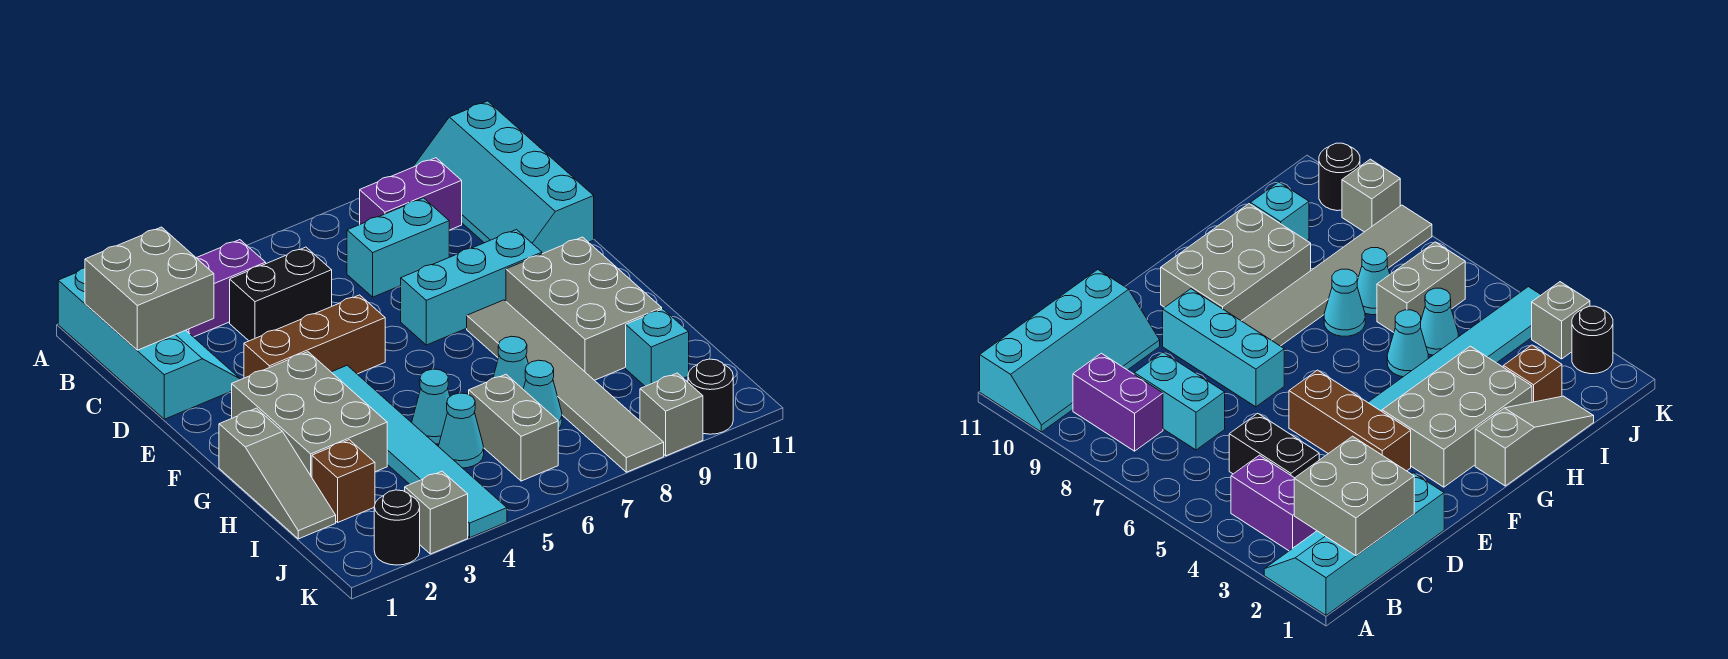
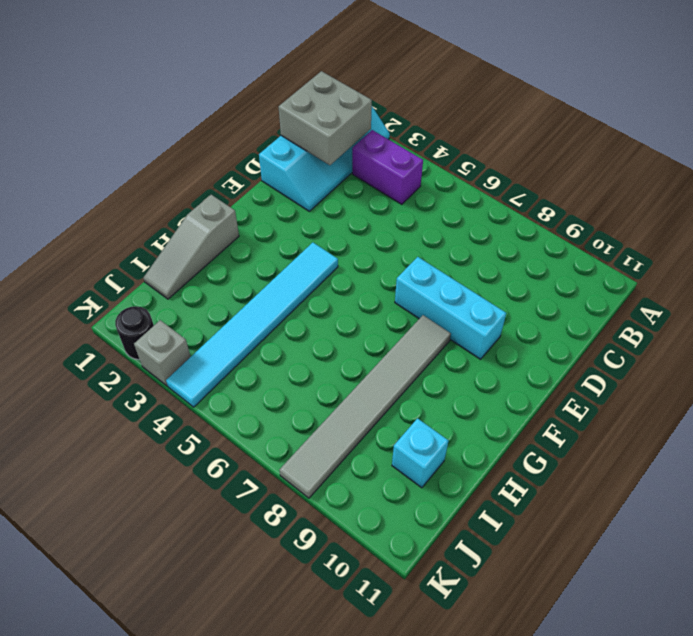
none -> cyan 2x4 slope [413,101,594,254]
none -> purple 1x2 brick [359,158,462,230]
none -> black 1x2 brick [230,247,332,341]

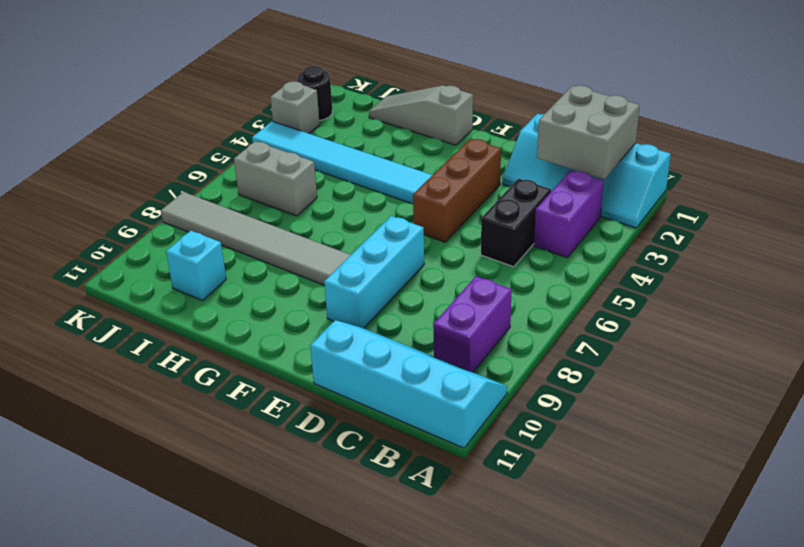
none -> cyan 1x2 brick [347,198,449,297]
none -> grey 2x3 brick [232,352,387,477]
none -> grey 2x3 brick [506,237,662,380]

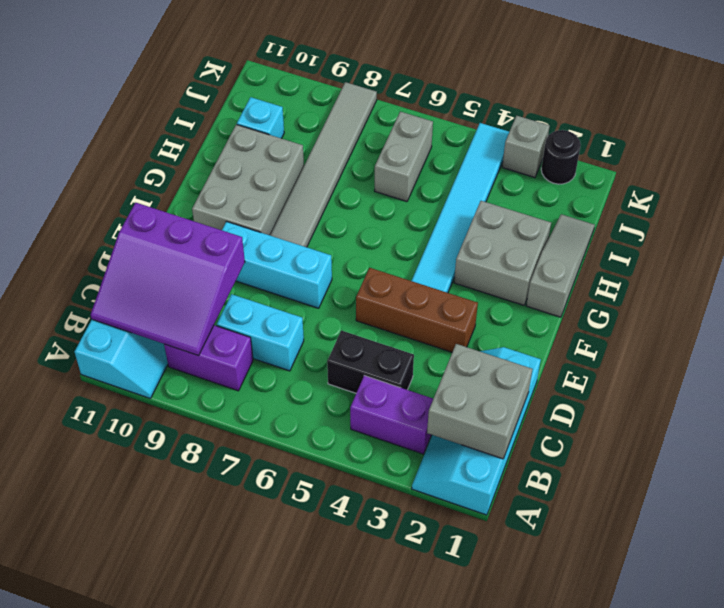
purple 3x3 slope [91,203,245,356] -> none
grey 2x2 brick [454,201,551,305] -> grey 2x3 brick [232,352,387,477]
none -> cyan 1x1 cone [412,369,450,444]
none -> cyan 1x1 cone [493,336,528,389]
none -> brown 1x1 brick [312,440,375,522]

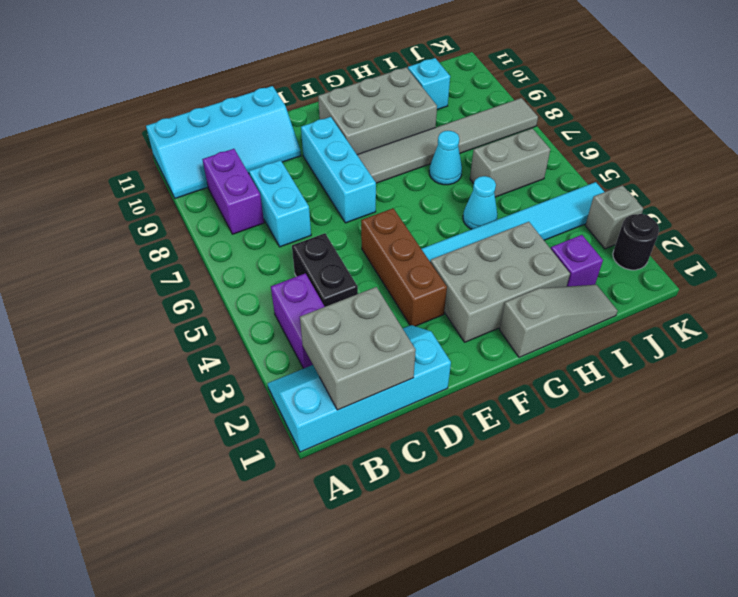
purple 1x1 brick [551,235,603,286] -> brown 1x1 brick [312,440,375,522]
none -> cyan 1x1 cone [438,393,484,468]
none -> cyan 1x1 cone [523,360,562,429]
none -> grey 1x1 brick [640,373,703,456]

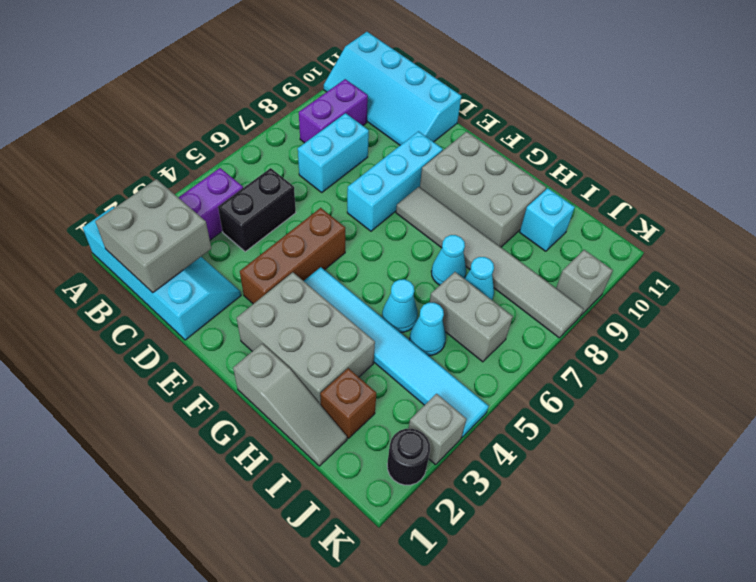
none -> black 1x1 round brick [688,359,733,434]

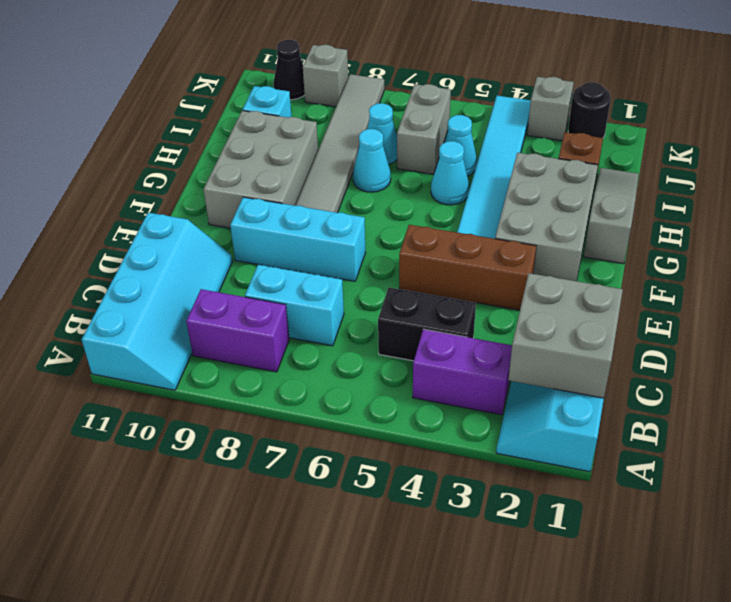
black 1x1 cone [273,40,305,100] -> black 1x1 round brick [688,359,733,434]

